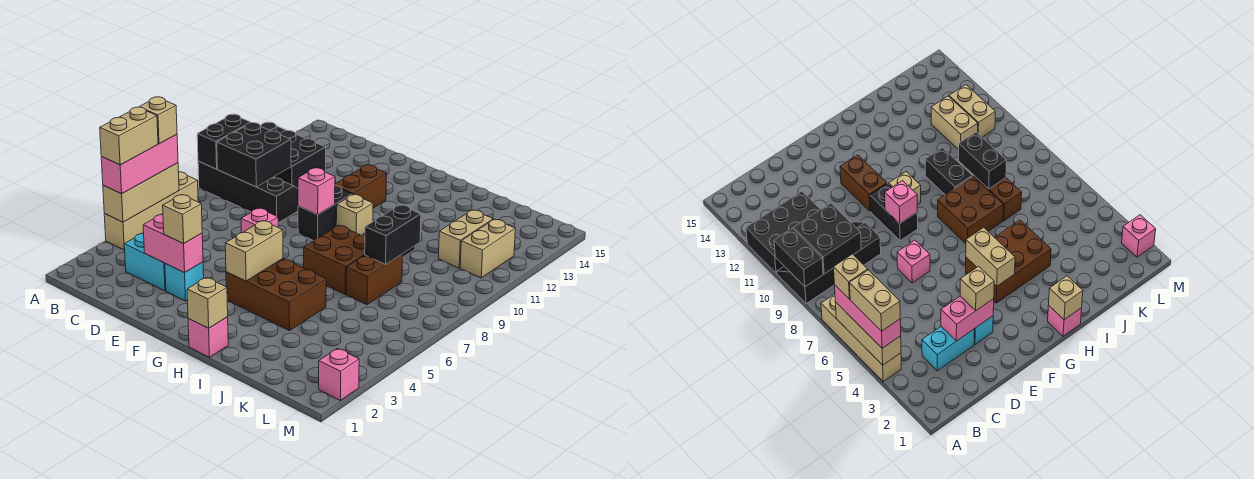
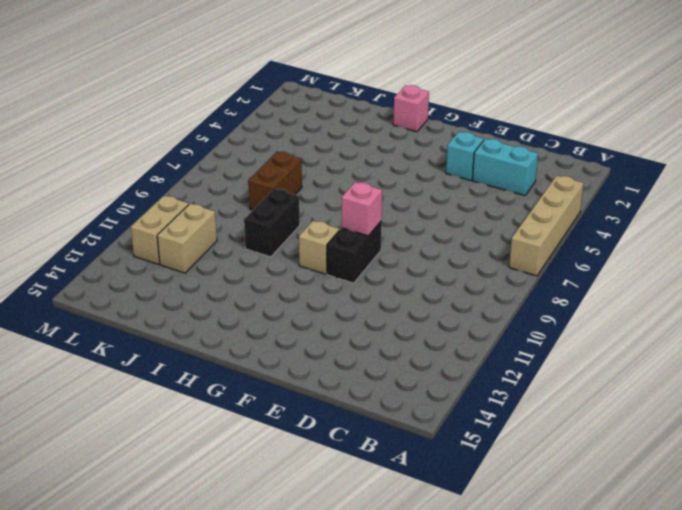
none -> black 2x4 slope [198,161,298,223]
none -> black 2x3 brick [261,122,326,189]
none -> pink 1x1 brick [241,208,278,233]

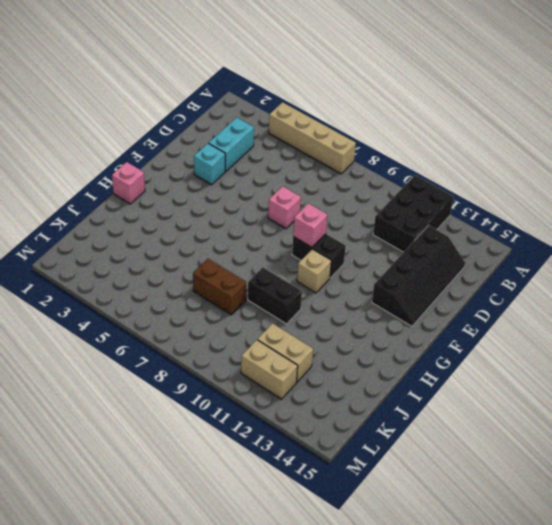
black 2x4 slope [372,225,465,326] -> black 2x4 slope moved to [198,161,298,223]
none -> brown 1x2 brick [335,165,387,208]
none -> brown 2x3 brick [226,259,326,331]
none -> brown 2x2 brick [304,226,365,294]

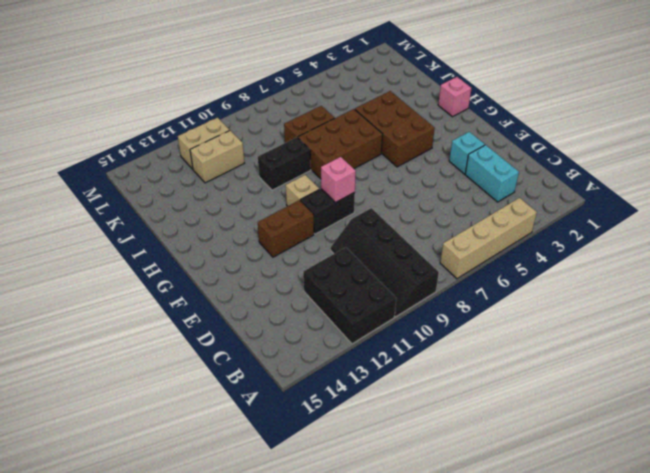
brown 2x3 brick [298,109,383,179] -> brown 2x2 brick [304,226,365,294]
none -> pink 1x1 brick [241,208,278,233]
none -> pink 1x1 brick [319,348,359,401]
none -> tan 1x3 brick [103,163,179,222]

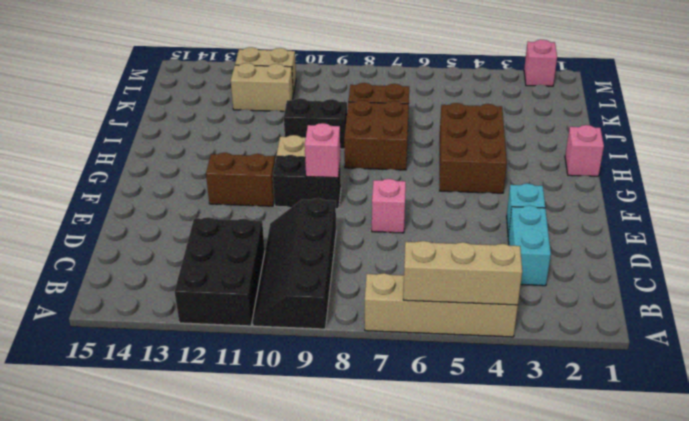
none -> black 1x2 brick [197,114,251,169]
none -> black 2x2 brick [217,123,291,187]
none -> pink 1x2 brick [143,214,203,273]

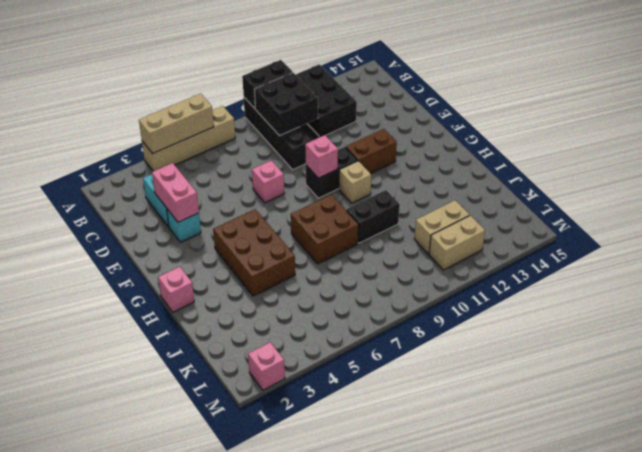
none -> brown 1x2 brick [346,254,403,305]
none -> tan 1x2 brick [225,221,283,281]
none -> tan 1x1 brick [187,277,228,328]

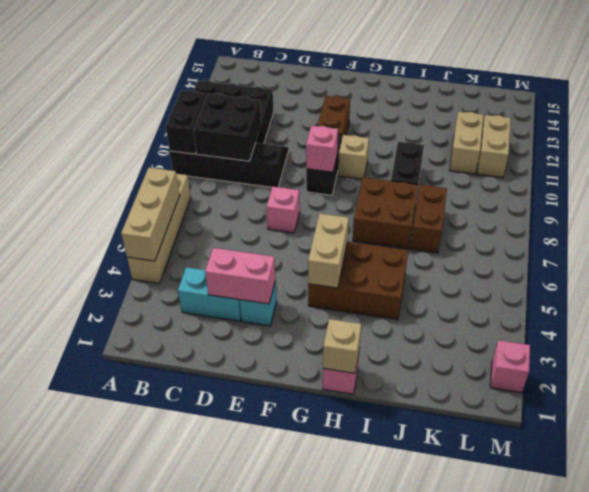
none -> black 1x2 brick [365,205,421,264]
none -> pink 1x3 brick [101,134,178,194]
none -> tan 1x1 brick [163,195,202,244]

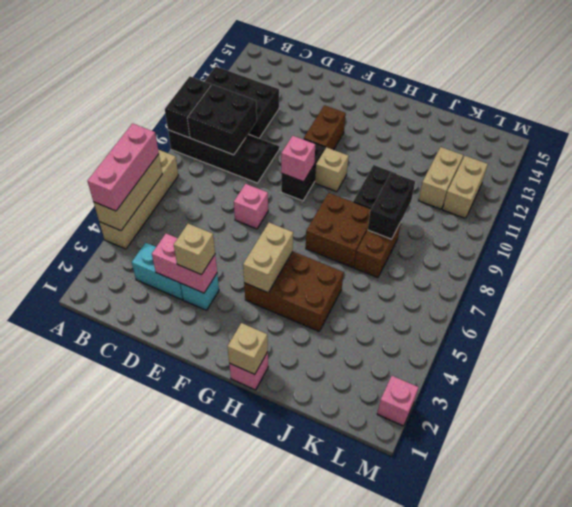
none -> tan 1x2 brick [100,107,158,165]
none -> tan 1x1 brick [139,97,177,144]

